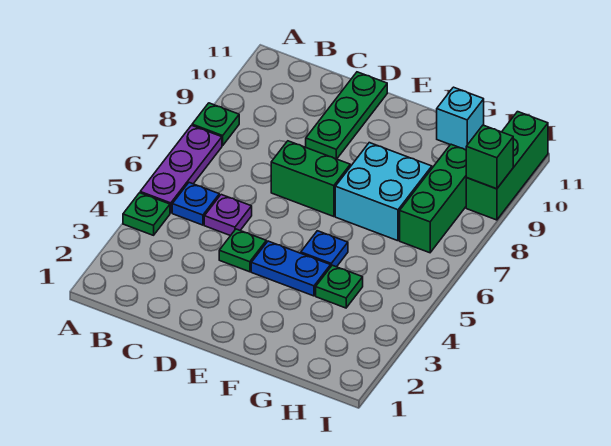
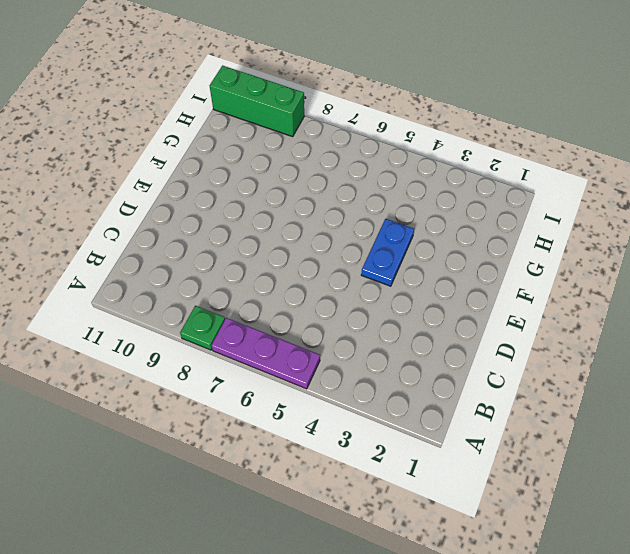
none -> green 1x1 plate [123,193,170,235]
none -> blue 1x1 plate [172,183,219,225]
none -> purple 1x1 plate [204,195,252,236]

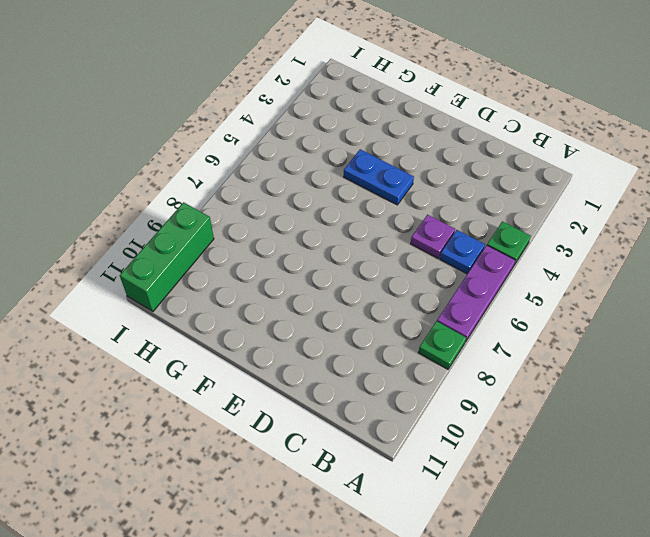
none -> green 1x1 plate [219,229,266,272]
none -> green 1x2 brick [271,141,350,217]
none -> green 1x3 plate [306,72,387,159]

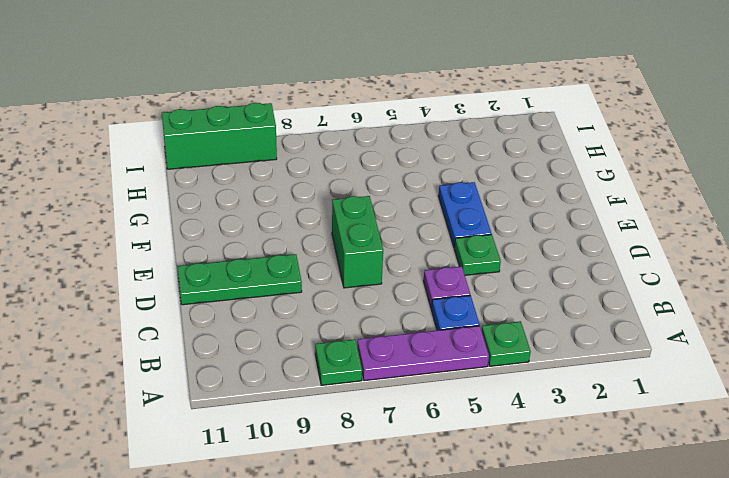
none -> blue 1x1 plate [301,231,348,267]
none -> cyan 2x2 brick [335,143,432,241]
none -> green 1x1 plate [316,265,363,308]

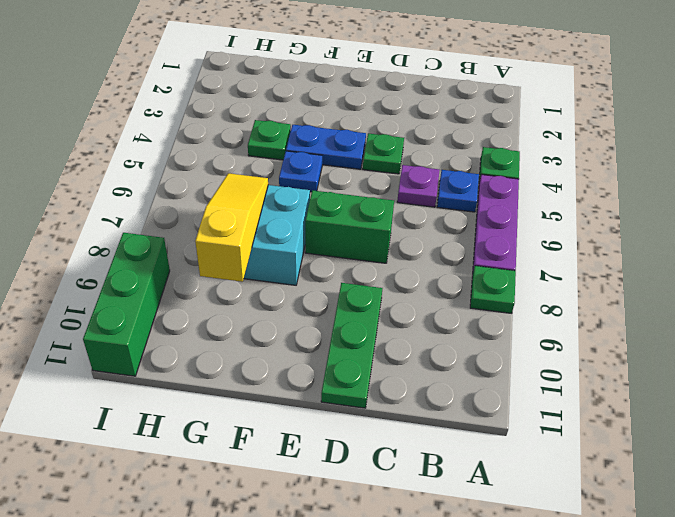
yellow 1x3 slope [195,173,268,282] -> none
none -> cyan 1x1 brick [437,87,484,150]
none -> green 1x3 brick [400,144,466,253]
none -> green 1x1 brick [466,125,513,189]

